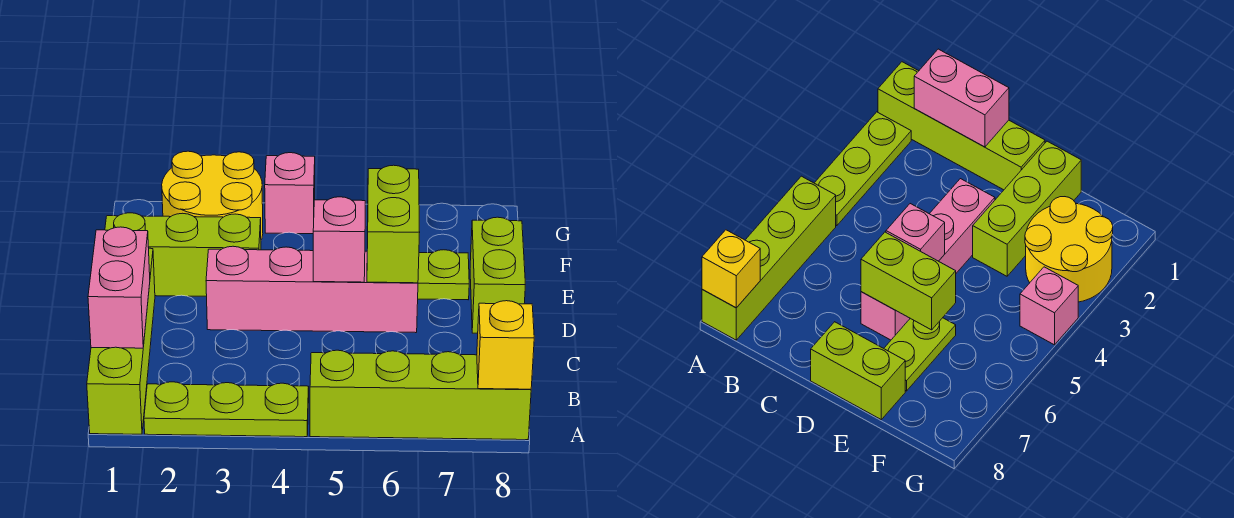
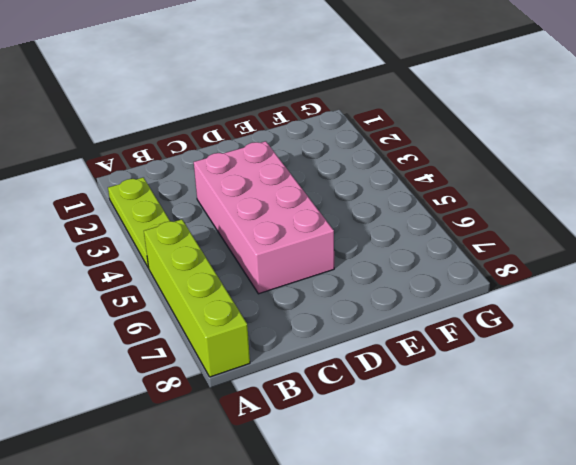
pink 2x4 brick [194,141,334,294] -> pink 1x4 brick [206,246,418,333]
none -> lime 1x4 brick [87,248,155,434]
none -> lime 1x2 brick [470,217,525,333]
none -> lime 1x3 brick [105,213,261,296]

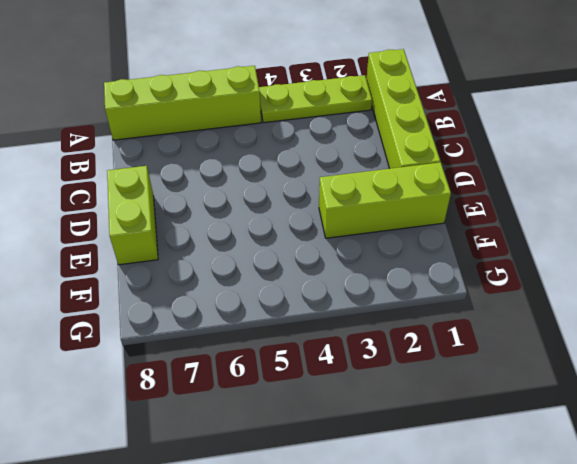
none -> pink 1x4 brick [206,246,418,333]
none -> lime 1x2 plate [418,250,469,300]
none -> yellow 2x2 round brick [162,151,263,240]

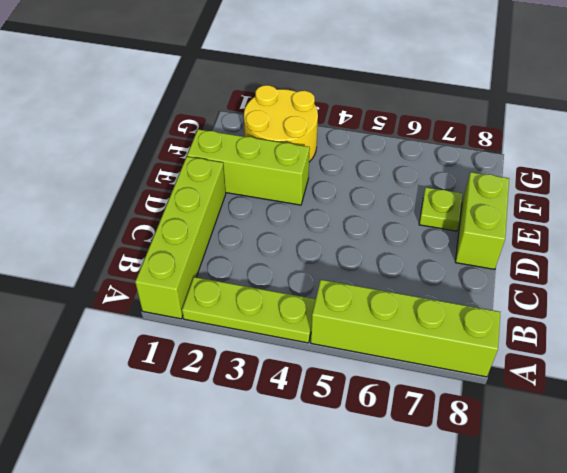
lime 1x1 plate [419,187,463,231] -> lime 1x2 plate [418,250,469,300]
none -> pink 1x4 brick [206,246,418,333]
none -> pink 1x1 brick [265,153,315,234]
none -> yellow 1x1 brick [477,301,534,389]

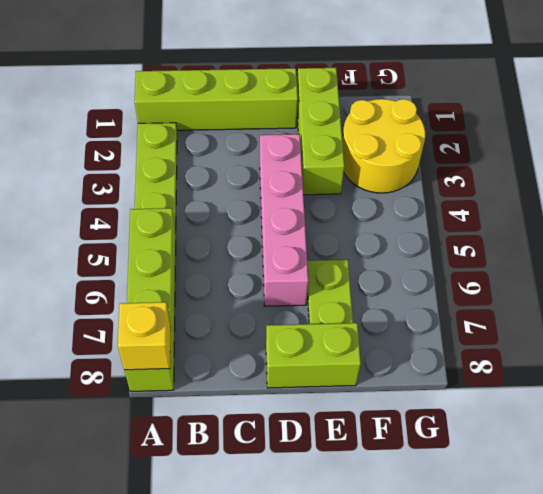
none -> pink 1x1 brick [265,153,315,234]
none -> pink 1x2 brick [88,227,150,348]
none -> pink 1x1 brick [313,197,365,282]

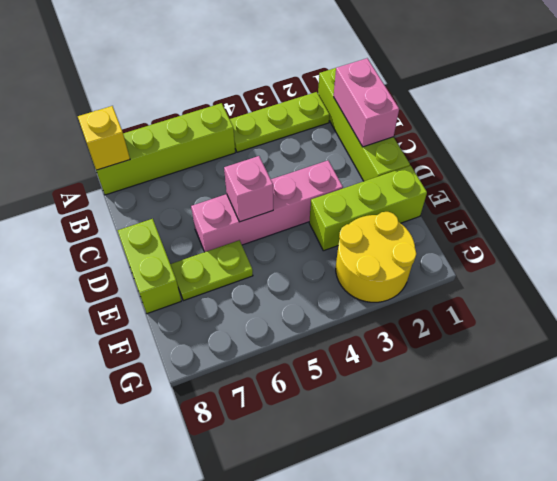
none -> pink 1x1 brick [265,153,315,234]
none -> lime 1x2 brick [367,165,420,283]

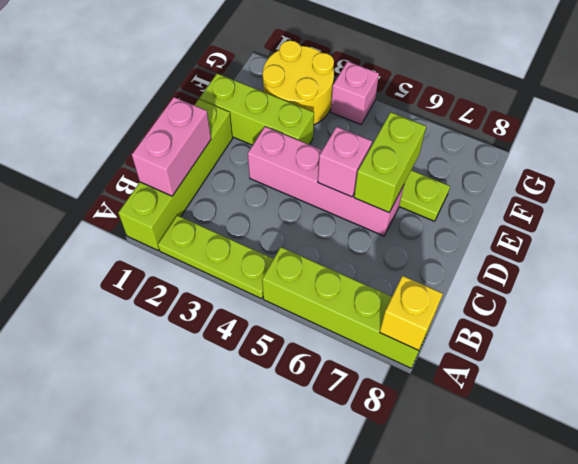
none -> lime 1x2 brick [470,217,525,333]

